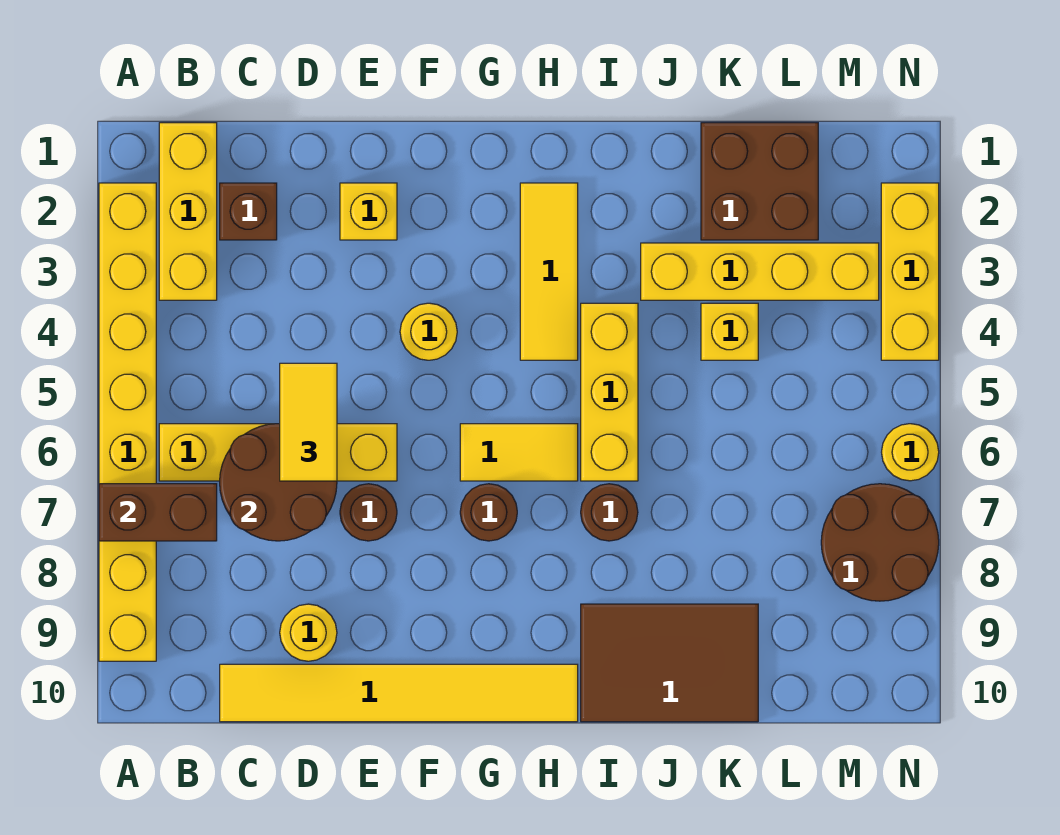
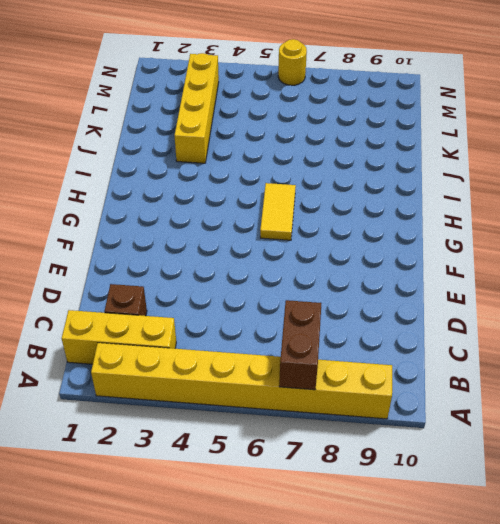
none -> yellow 1x4 brick [159,424,397,481]
none -> yellow 1x6 tile [220,664,578,722]
none -> yellow 1x1 round brick [280,604,337,661]

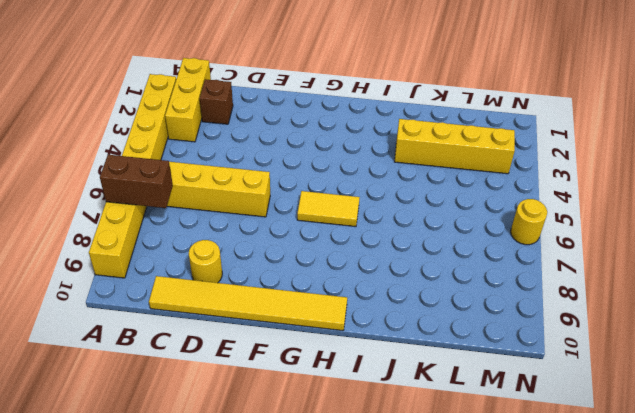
none -> yellow 1x1 brick [340,183,397,240]
none -> brown 1x1 round brick [340,484,397,541]
none -> yellow 1x1 round brick [400,303,457,360]

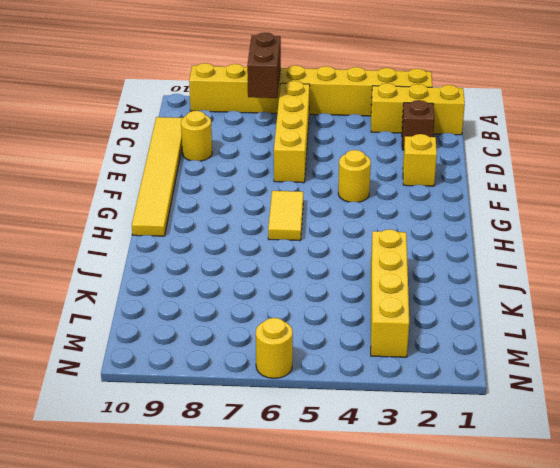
none -> brown 1x1 round brick [340,484,397,541]
none -> brown 1x1 round brick [460,484,517,541]
none -> yellow 1x3 tile [520,183,578,360]

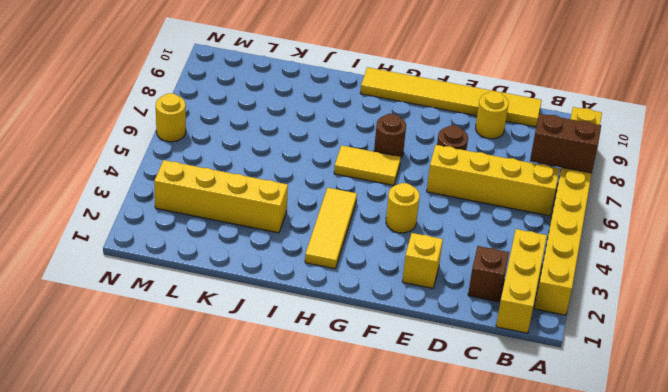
none -> yellow 1x3 brick [581,303,638,481]
none -> brown 1x1 round brick [581,484,638,541]
none -> brown 2x3 tile [581,604,758,722]

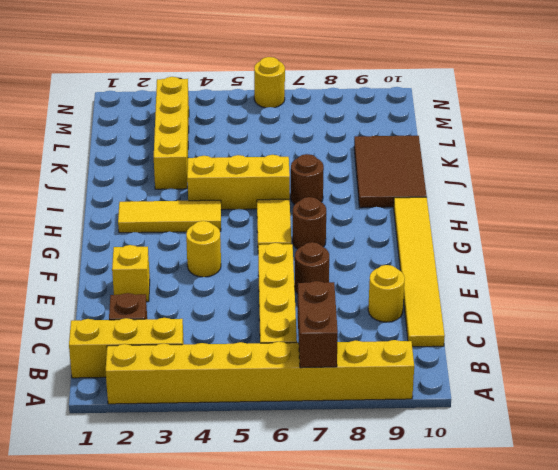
none -> brown 2x2 brick [701,123,818,240]
none -> yellow 1x1 brick [701,303,758,360]
none -> brown 2x2 round brick [821,484,939,601]

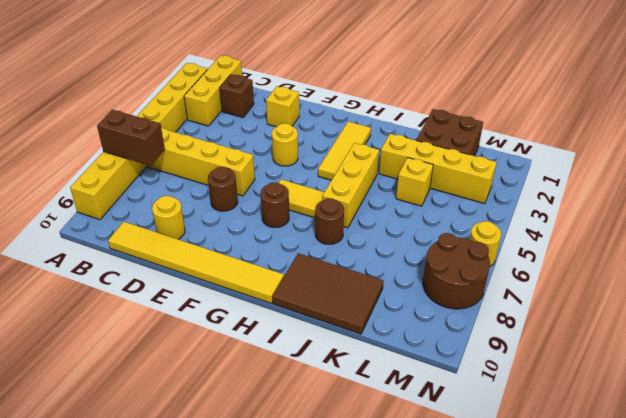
none -> yellow 1x3 brick [881,183,939,360]
none -> brown 2x2 round brick [220,424,337,541]
none -> yellow 1x2 tile [280,363,337,481]

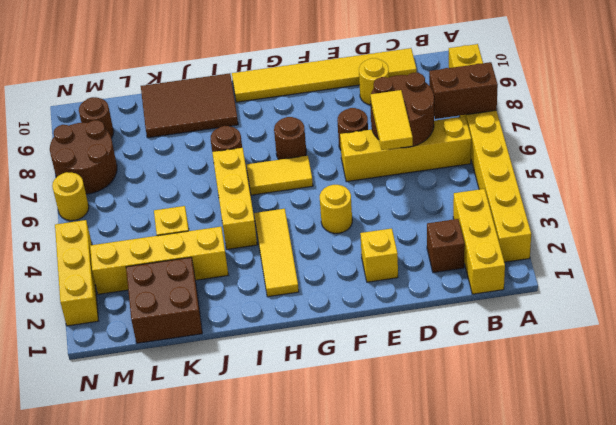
brown 1x1 round brick [79,97,114,138] -> none

